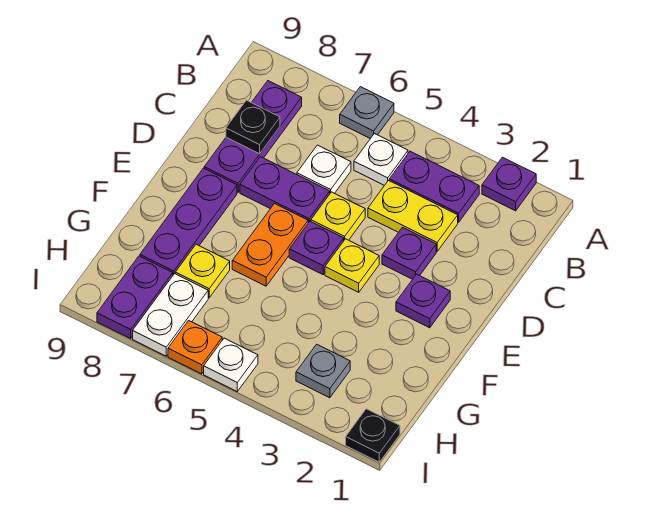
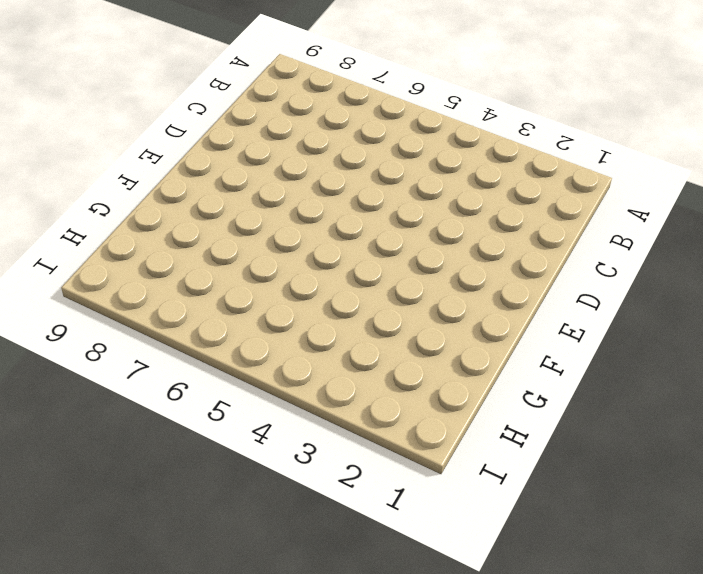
none -> purple 1x1 plate [482,157,536,211]
none -> grey 1x1 plate [340,87,394,139]
none -> purple 1x2 plate [389,151,479,222]

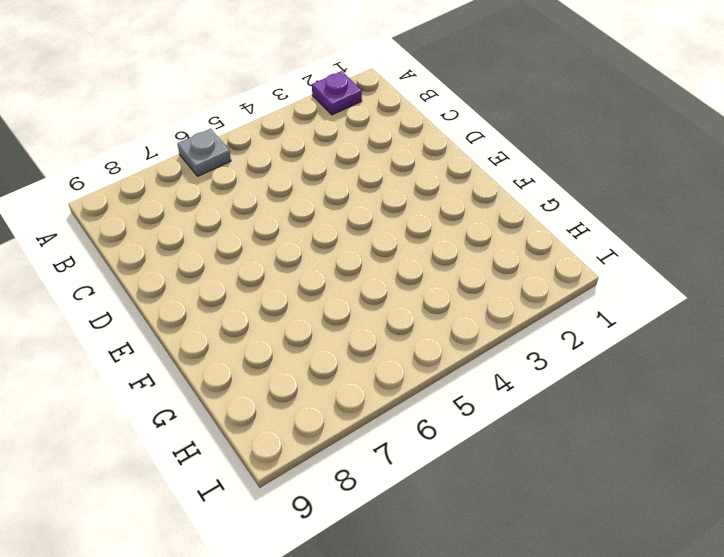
none -> purple 1x2 plate [389,151,479,222]
none -> white 1x1 plate [354,134,408,185]
none -> purple 1x3 plate [204,81,302,192]

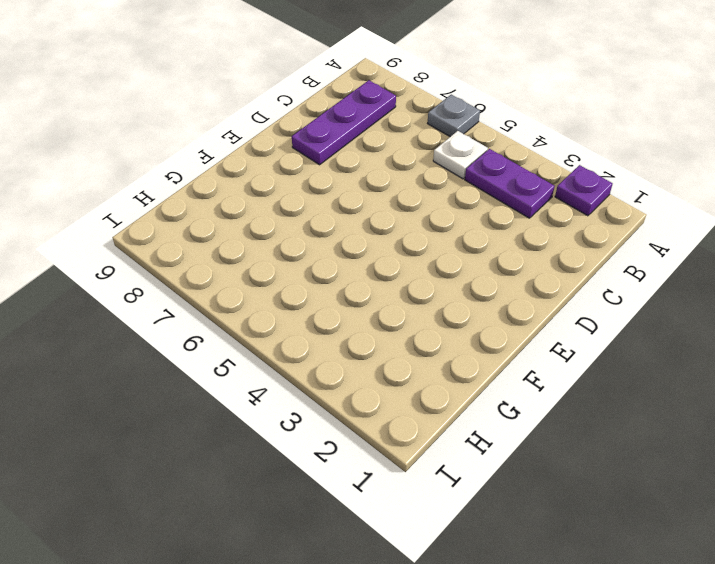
none -> yellow 1x2 plate [368,181,458,251]
none -> white 1x1 plate [297,145,351,193]
none -> purple 1x1 plate [382,227,436,279]

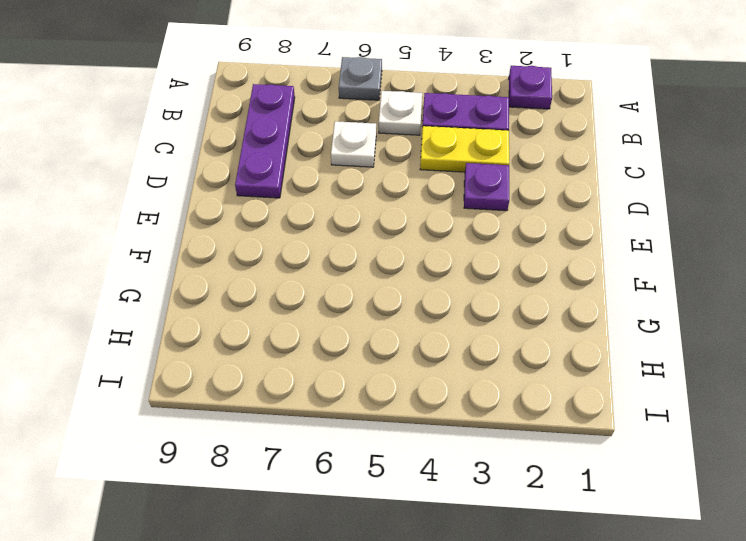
none -> yellow 1x1 plate [311,192,365,240]
none -> purple 1x2 plate [240,157,330,223]
none -> purple 1x1 plate [396,274,450,328]

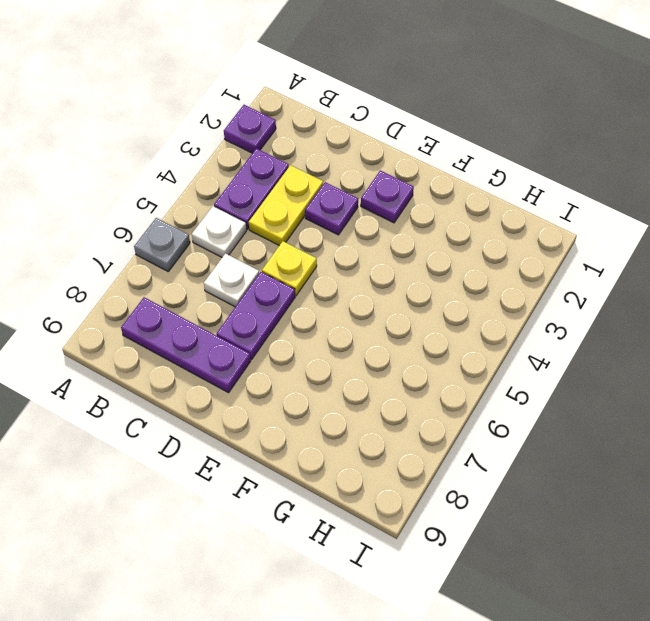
none -> yellow 1x1 plate [325,239,379,292]
none -> purple 1x1 plate [289,221,344,274]
none -> orange 1x2 plate [232,204,308,286]

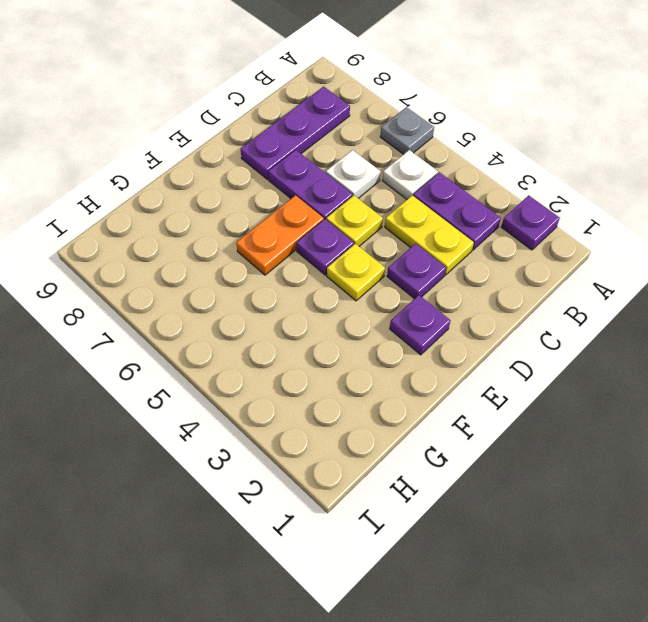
none -> purple 1x3 plate [140,168,237,275]
none -> yellow 1x1 plate [175,244,230,298]
none -> grey 1x1 plate [296,344,350,398]

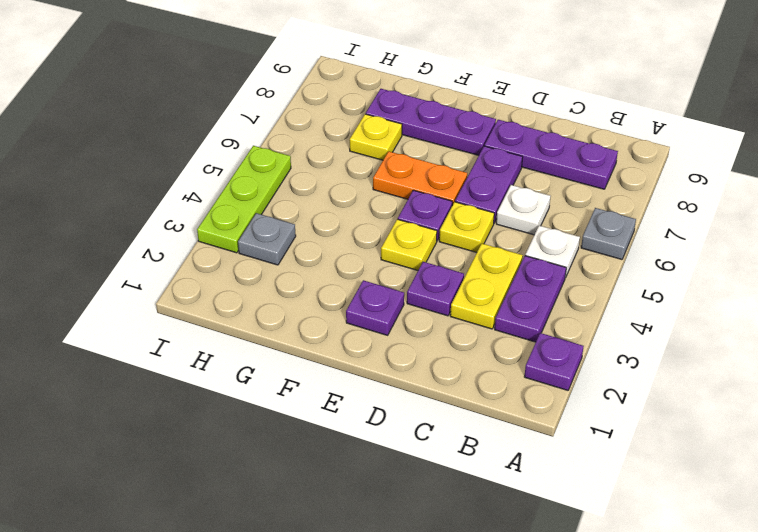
lime 1x3 plate [197,146,291,253] -> white 1x1 plate [204,338,258,391]
none -> white 1x2 plate [133,274,208,356]
none -> purple 1x2 plate [97,256,173,338]
none -> black 1x1 plate [346,409,400,462]

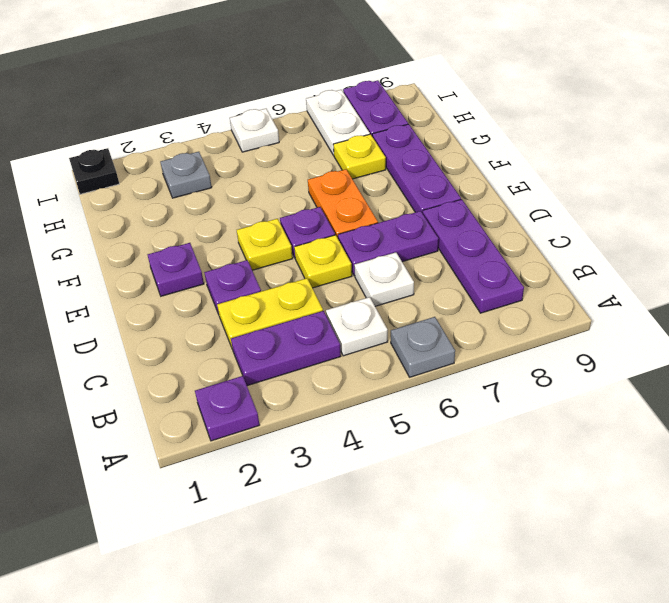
none -> orange 1x1 plate [168,321,222,374]
none -> black 1x1 plate [226,100,280,154]

